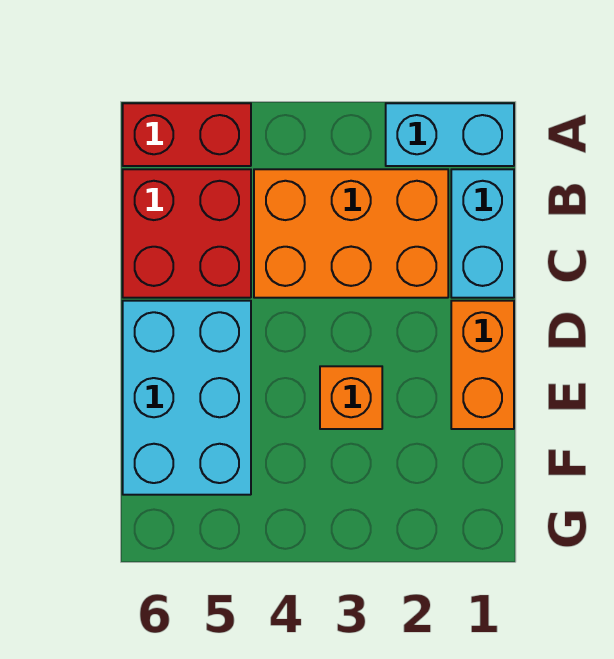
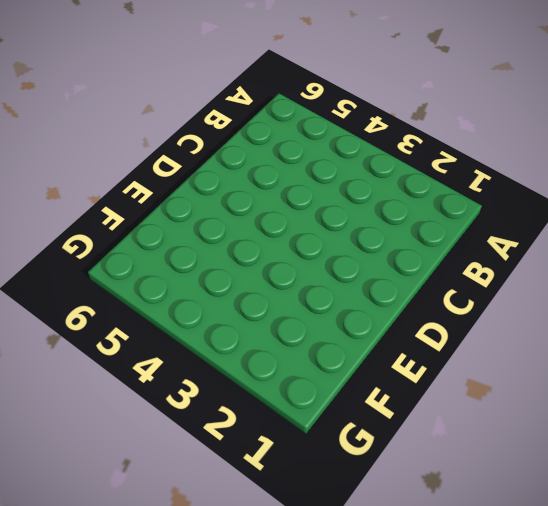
none -> cyan 1x2 brick [386,103,514,166]
none -> red 1x2 brick [123,103,251,166]

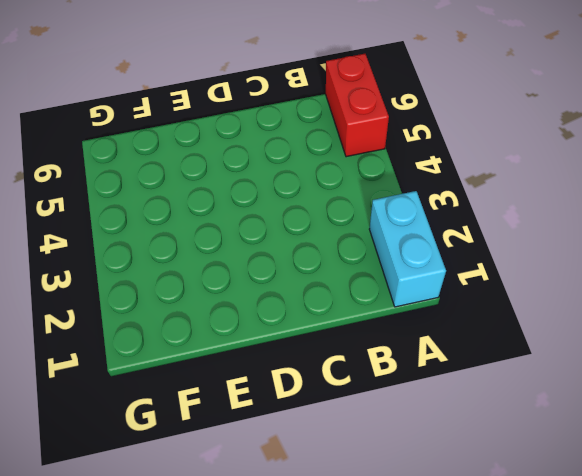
none -> cyan 1x2 brick [451,169,514,298]
none -> orange 2x3 brick [254,169,448,298]

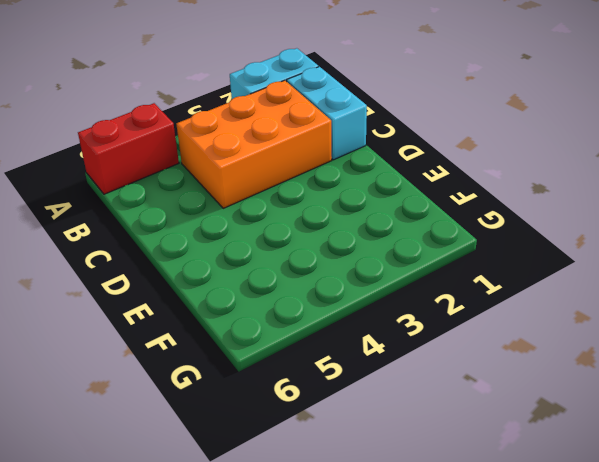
none -> red 2x2 brick [123,169,251,298]
none -> orange 1x2 brick [451,301,514,429]

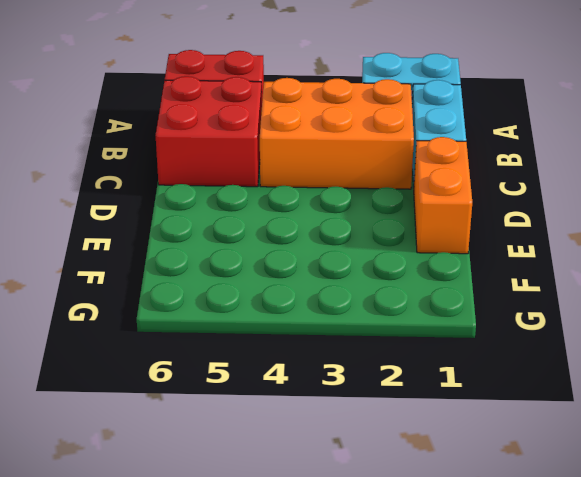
none -> cyan 2x3 brick [123,301,251,495]
none -> orange 1x1 brick [320,366,382,429]

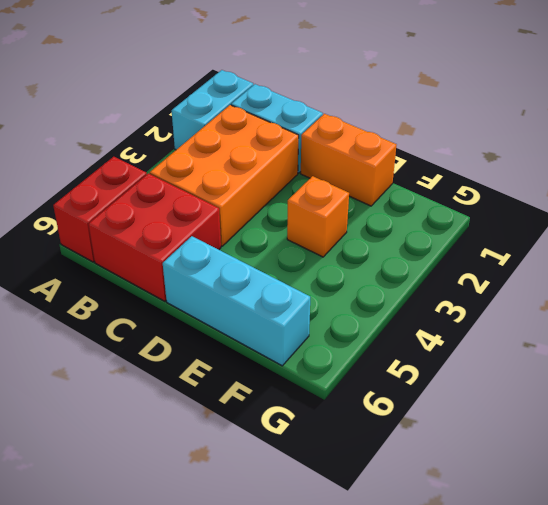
cyan 1x3 brick [163,236,310,366] -> cyan 2x3 brick [123,301,251,495]

